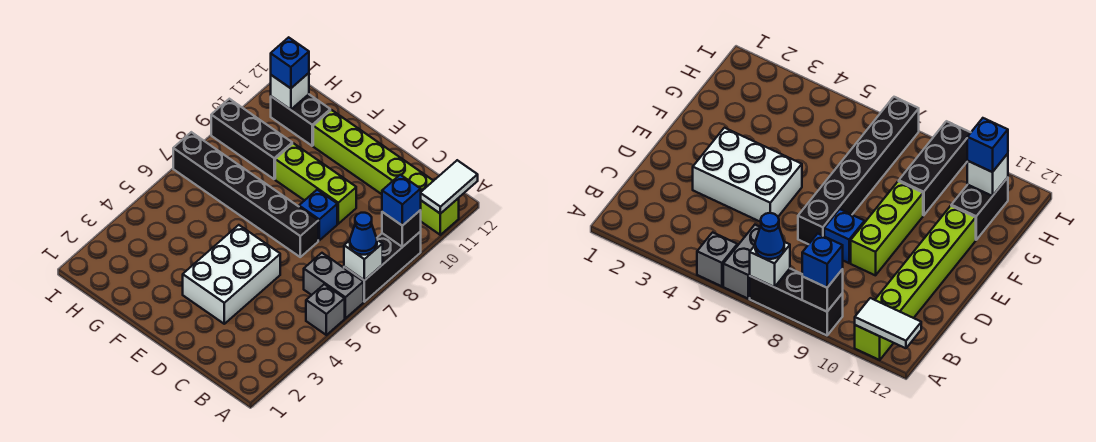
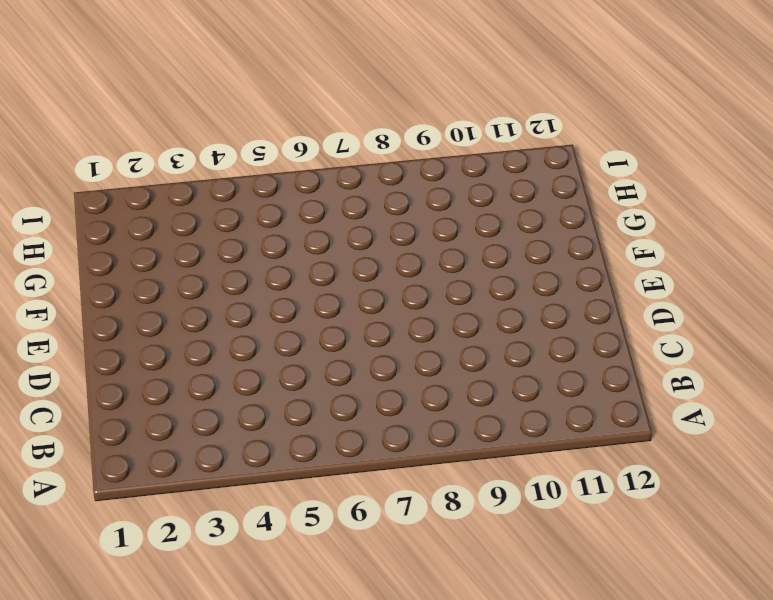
none -> grey 1x1 brick [306,284,345,335]
none -> grey 1x2 brick [304,253,364,318]
none -> black 1x3 brick [344,232,421,302]

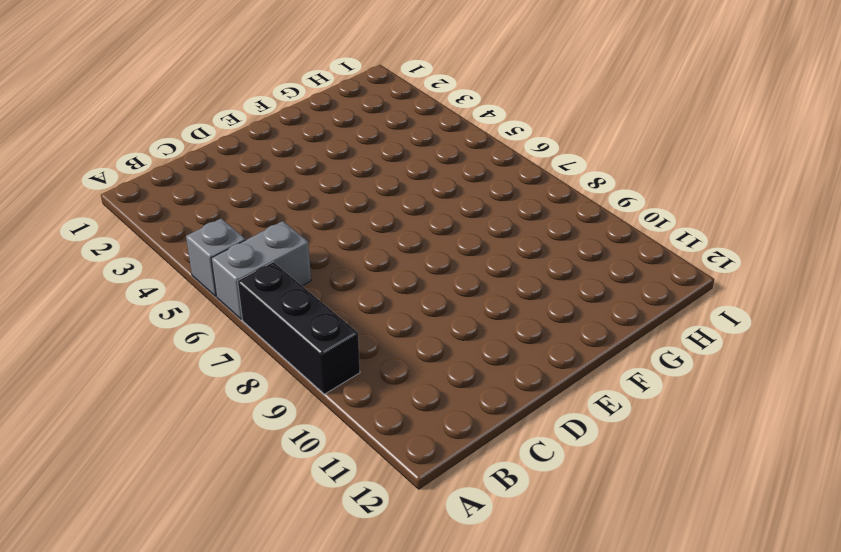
none -> lime 1x6 brick [313,110,459,235]
none -> white 2x3 brick [183,225,280,324]
none -> black 1x6 brick [173,132,318,257]

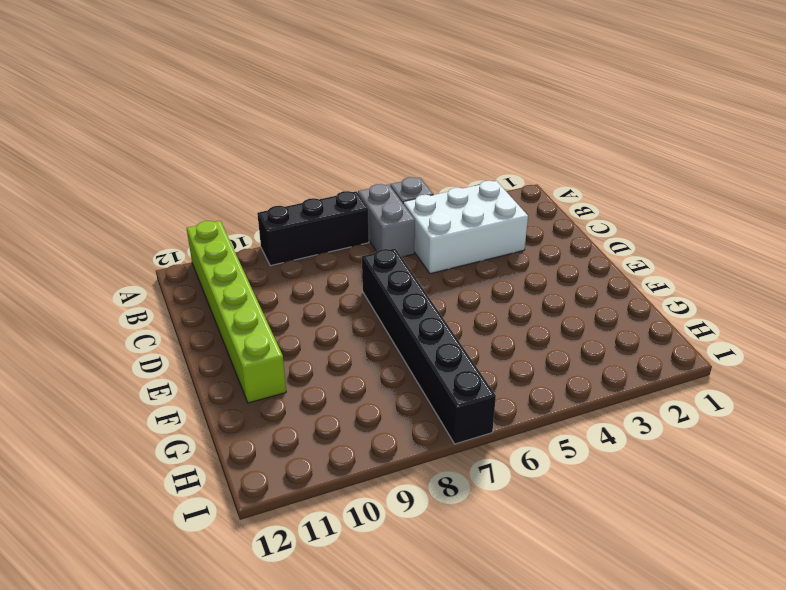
white 2x3 brick [403,181,528,274] -> white 2x3 brick moved to [183,225,280,324]
none -> blue 1x1 brick [299,190,337,240]
none -> lime 1x3 brick [275,143,356,224]
none -> black 1x3 brick [211,99,292,179]

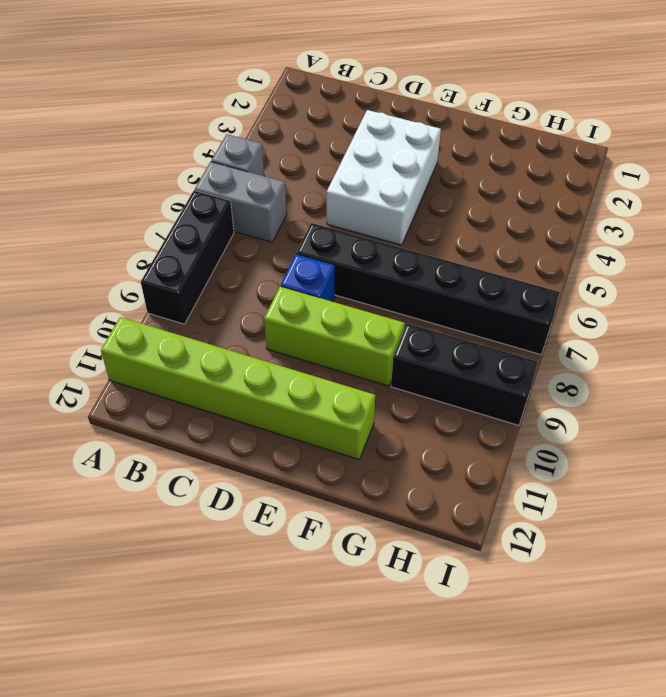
none -> black 1x2 brick [271,94,330,146]
none -> white 1x1 brick [344,240,383,281]
none -> black 1x1 brick [382,210,421,247]

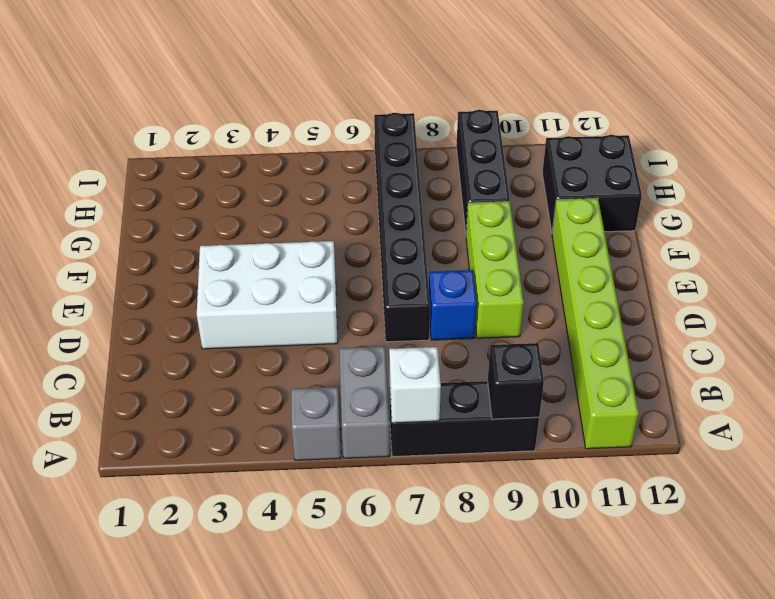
black 2x2 brick [542,135,642,232] -> black 1x2 brick [271,94,330,146]
none -> white 1x2 tile [421,160,478,214]
none -> white 1x1 brick [271,73,309,110]
none -> blue 1x1 cone [350,213,377,255]

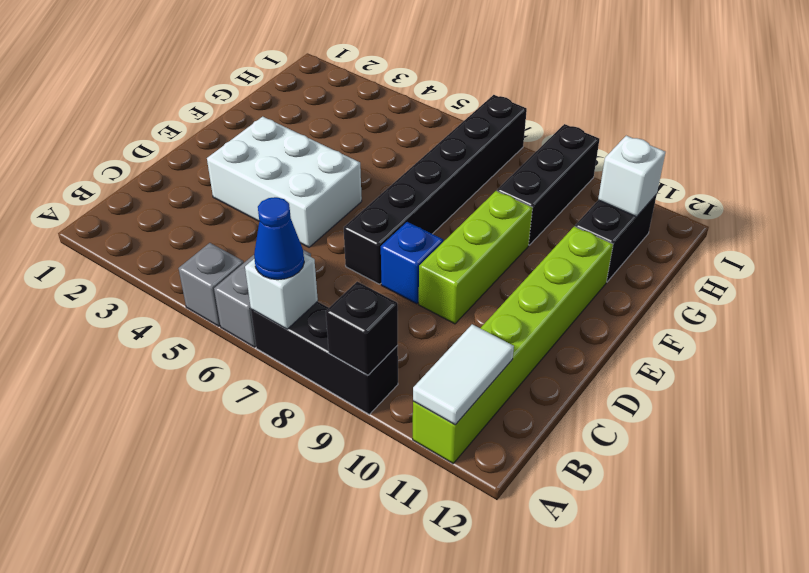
white 1x2 tile [413,324,514,425] -> white 1x2 tile turned to [421,160,478,214]
none -> blue 1x1 brick [382,175,421,226]
none -> blue 1x1 brick [271,37,309,88]

